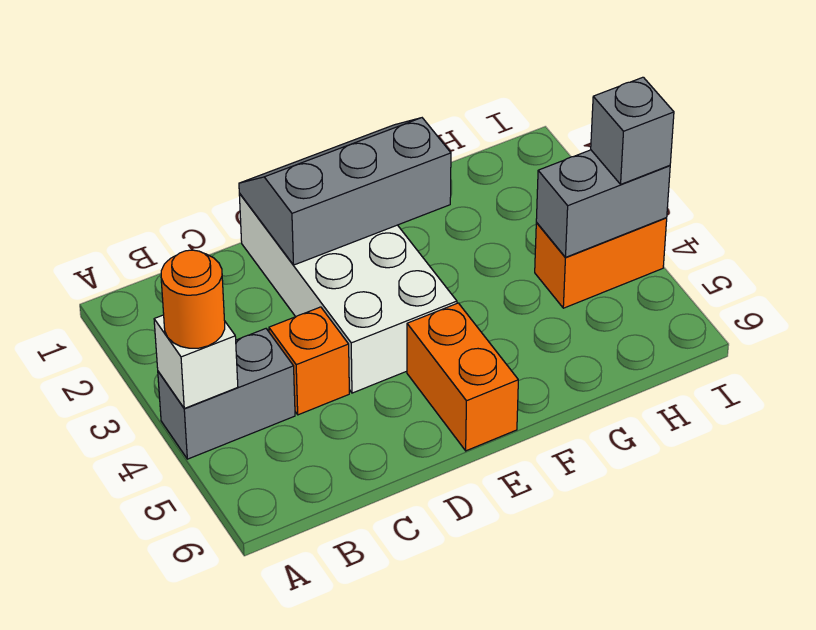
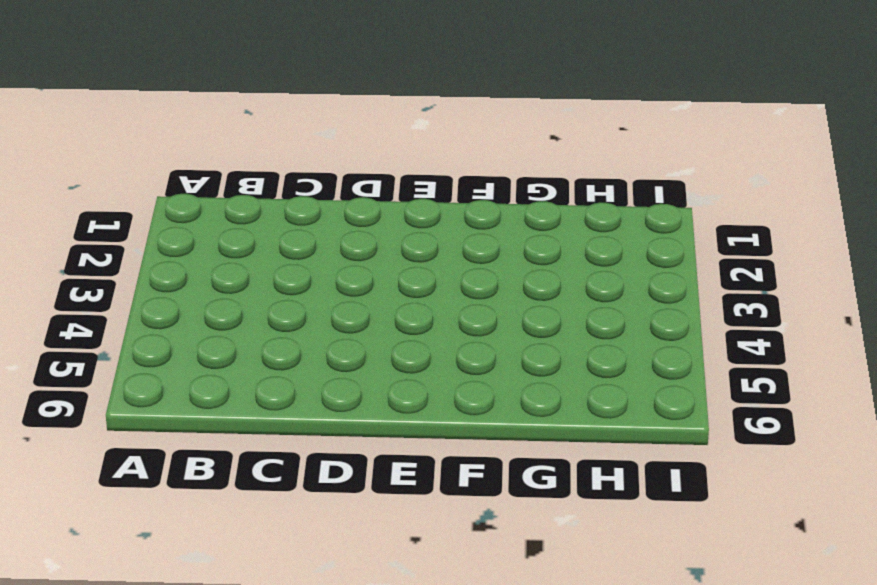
none -> grey 1x2 brick [158,329,295,459]
none -> orange 1x1 brick [269,307,349,415]

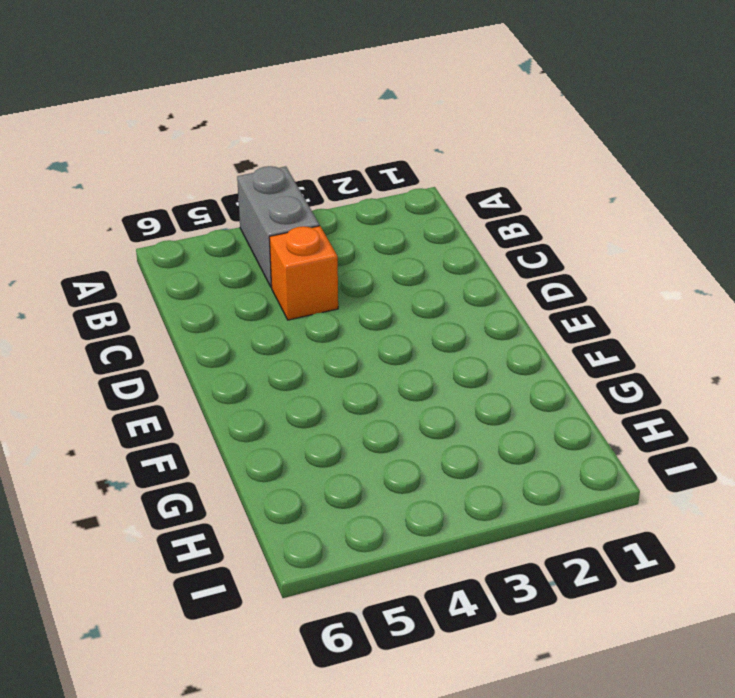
none -> white 2x4 brick [239,194,457,393]
none -> orange 1x2 brick [407,303,518,451]

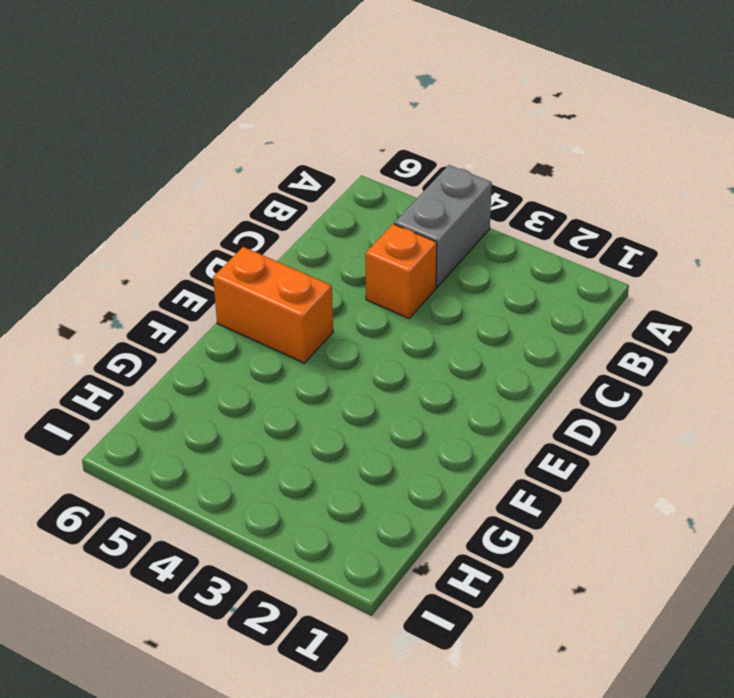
none -> white 2x4 brick [239,194,457,393]
none -> orange 1x2 brick [535,218,667,308]

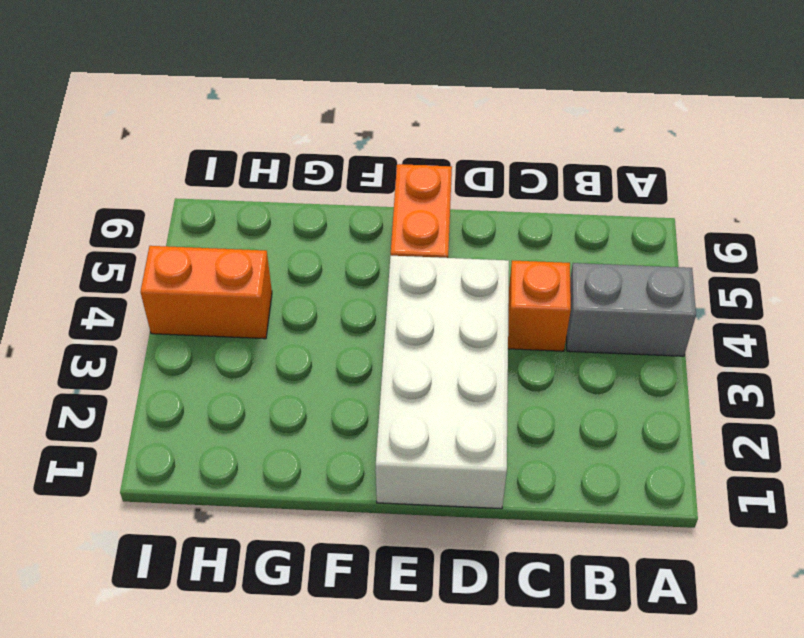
none -> white 1x1 brick [154,315,238,408]
none -> grey 2x3 slope [239,118,451,265]

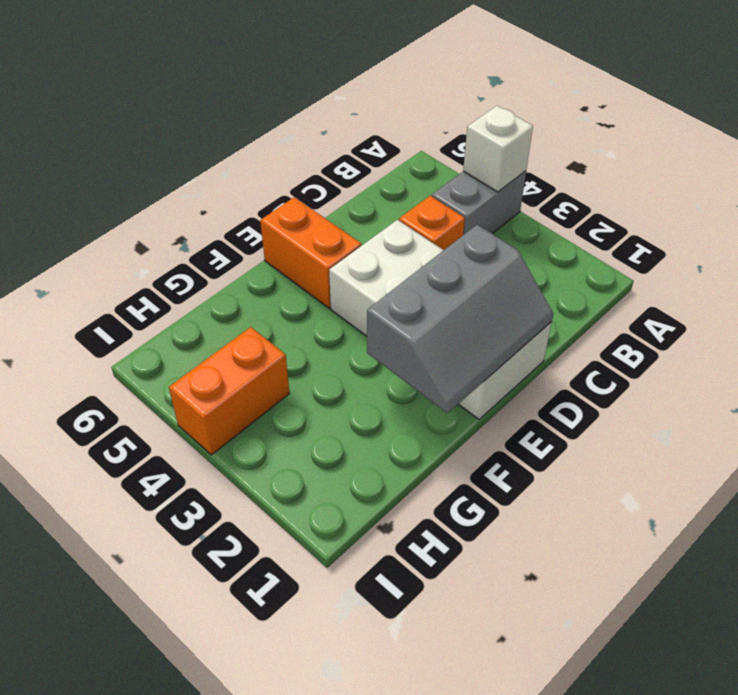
none -> grey 1x2 brick [536,150,670,257]
none -> orange 1x1 round brick [161,250,225,348]

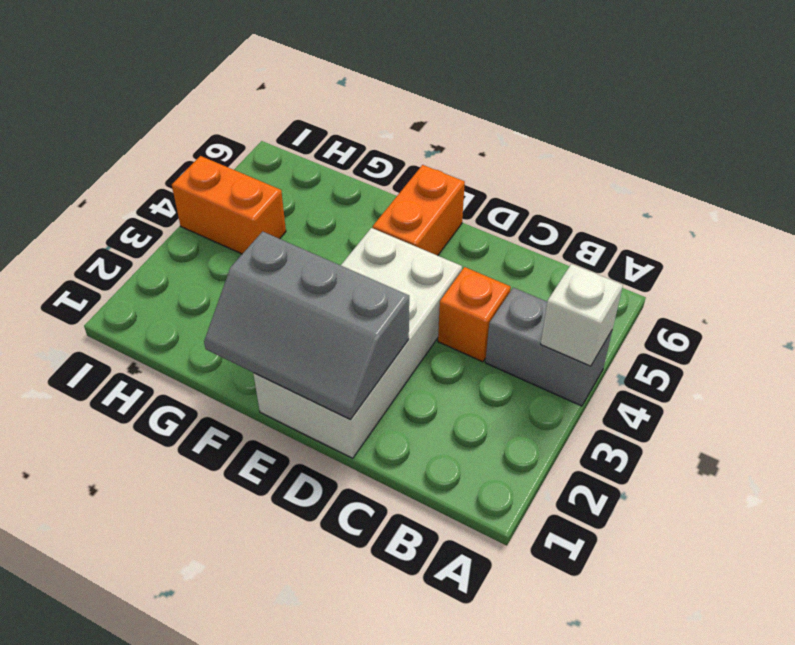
none -> grey 1x2 brick [536,150,670,257]
none -> orange 1x1 round brick [161,250,225,348]

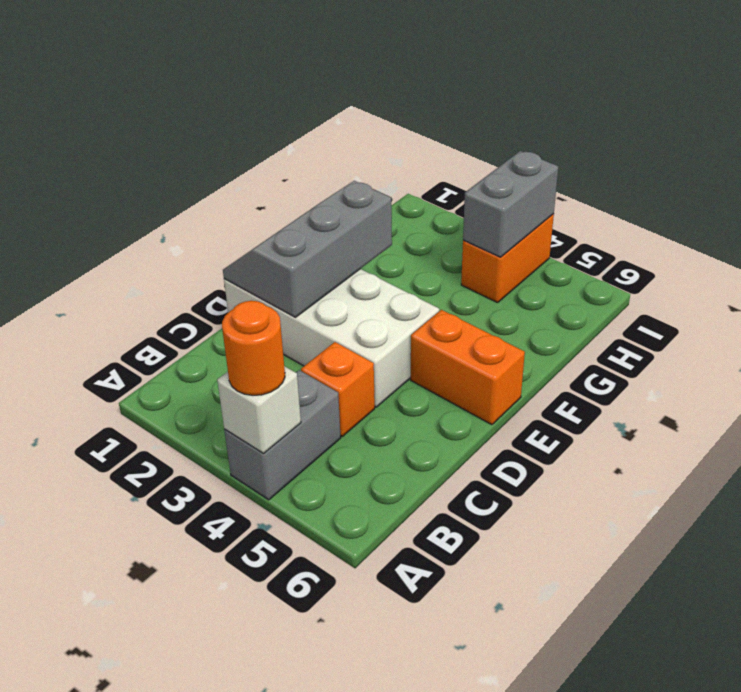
none -> grey 1x1 brick [591,77,674,184]

